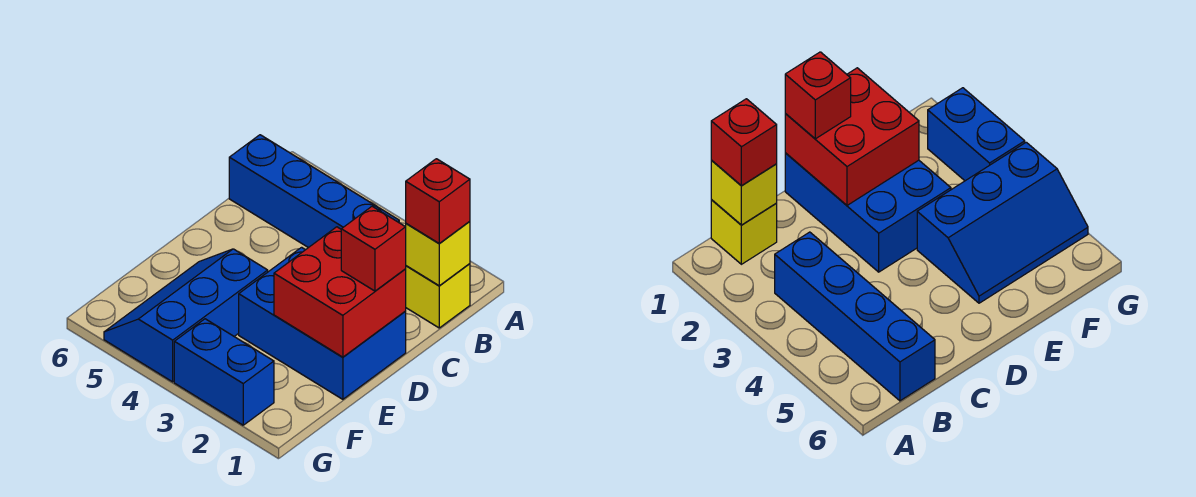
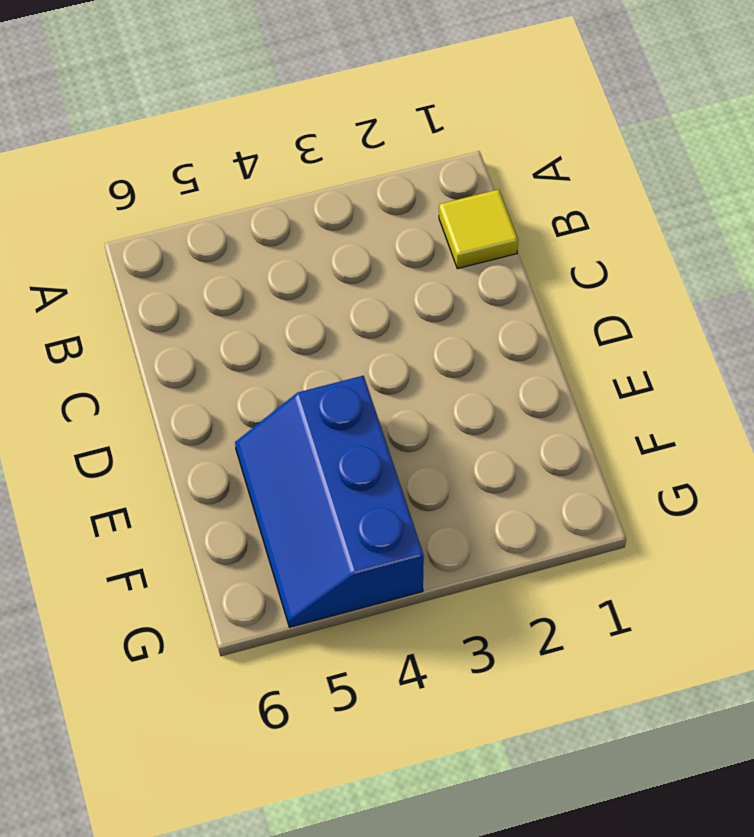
yellow 1x1 tile [439,189,518,269] -> yellow 1x1 brick [406,264,470,328]
none -> blue 1x4 brick [229,135,399,248]
none -> blue 2x3 brick [239,247,406,399]

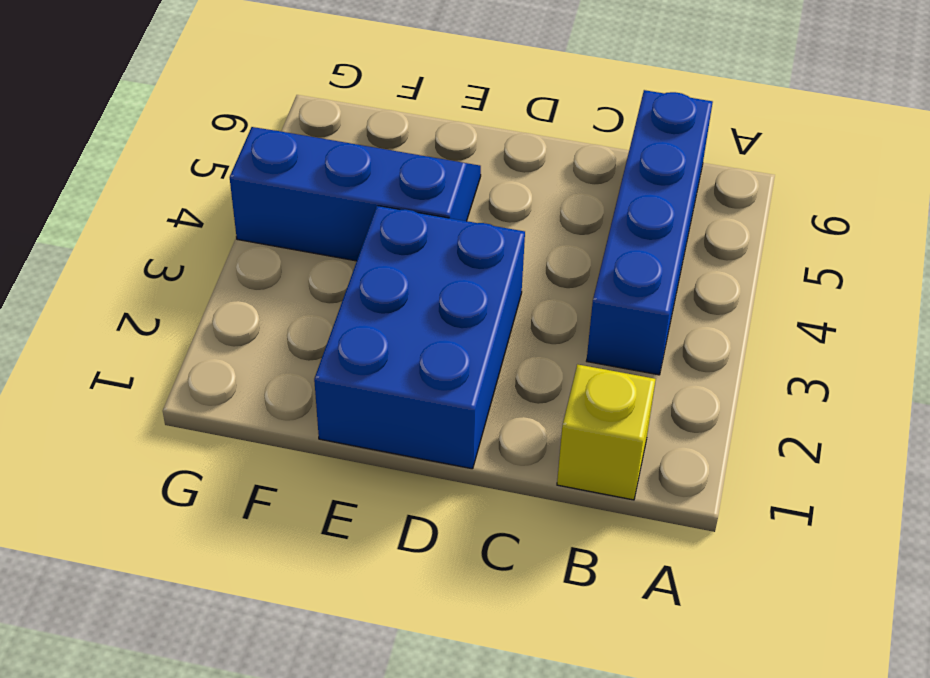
none -> blue 1x2 brick [174,319,274,425]
none -> yellow 1x1 brick [406,221,470,286]

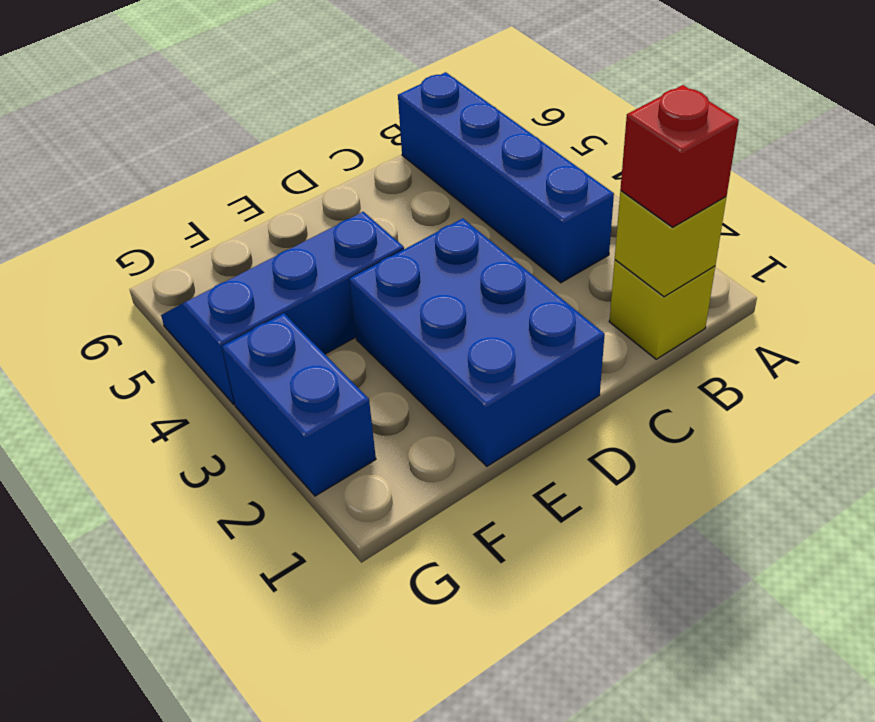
none -> red 2x2 brick [274,227,406,357]
none -> red 1x1 brick [341,206,406,291]

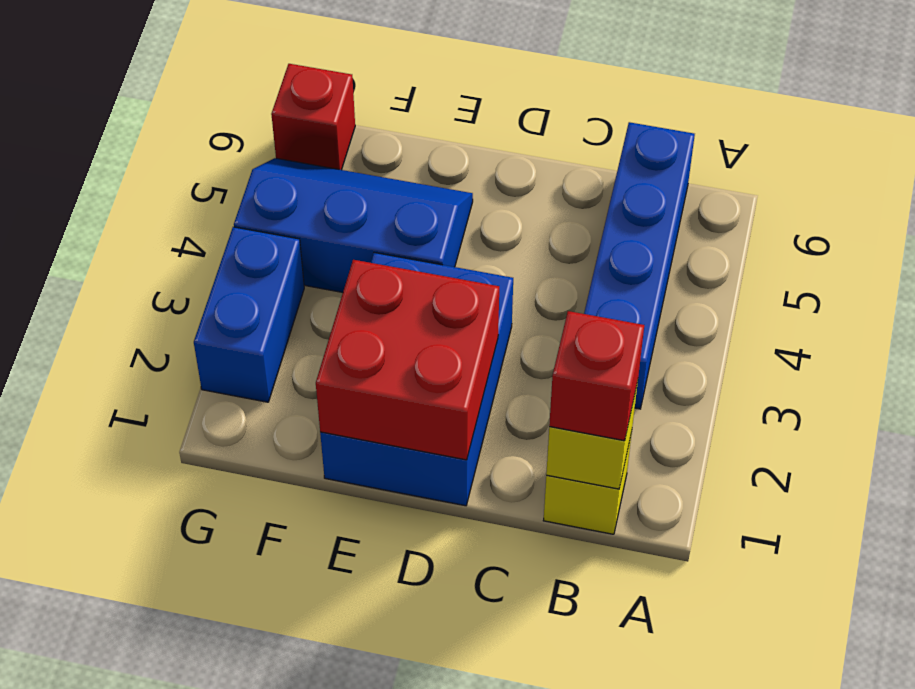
red 1x1 brick [271,64,355,170] -> red 1x1 brick moved to [341,206,406,291]

